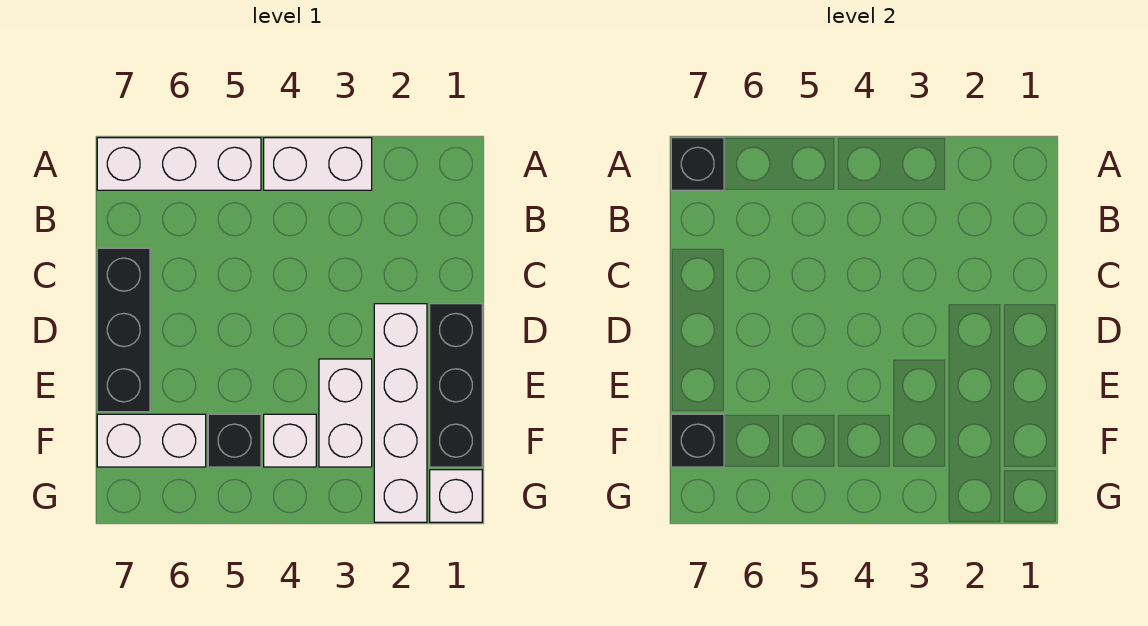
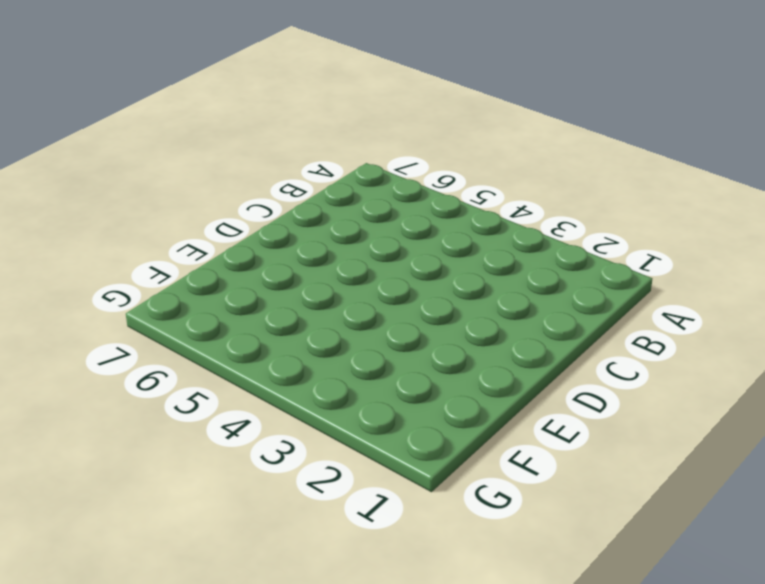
none -> white 1x2 brick [264,138,372,190]
none -> white 1x3 brick [97,138,261,190]
none -> black 1x3 brick [97,248,150,412]

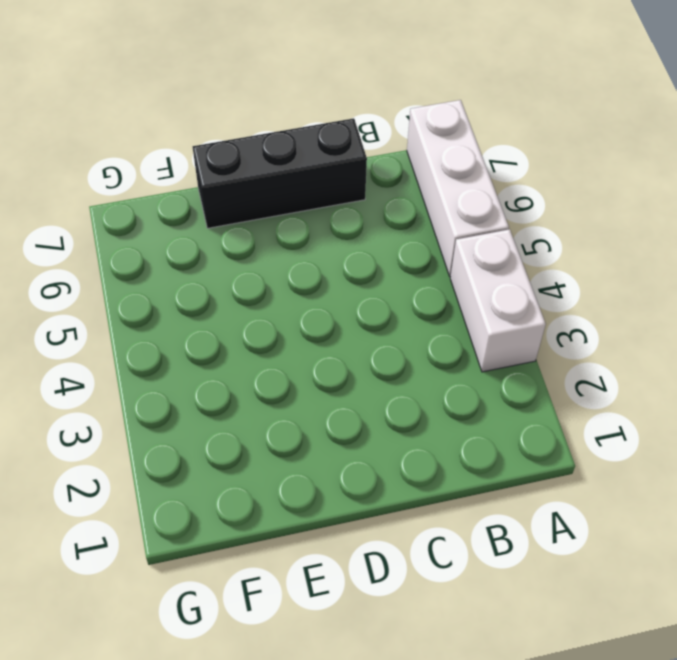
none -> black 1x3 brick [430,304,482,467]
none -> white 1x4 brick [374,304,427,522]
none -> white 1x2 brick [319,359,372,467]

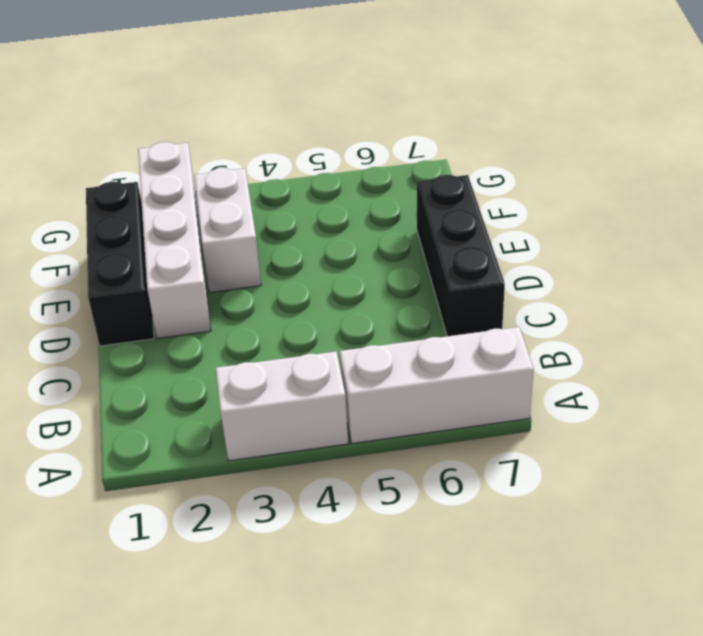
none -> white 1x1 brick [264,414,316,467]
none -> black 1x1 brick [208,414,261,467]
none -> white 1x2 brick [97,414,206,467]

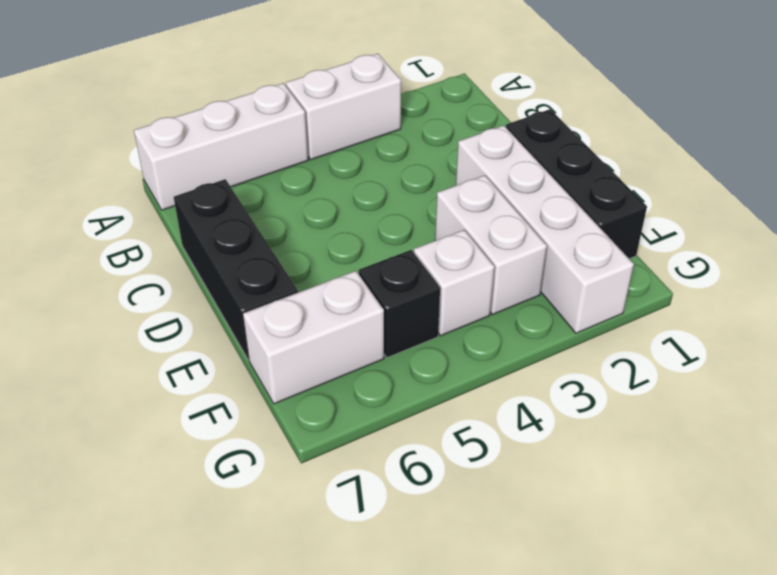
none -> white 1x1 brick [430,470,482,522]
none -> black 1x1 brick [671,138,724,190]
none -> black 1x1 brick [671,414,724,467]

